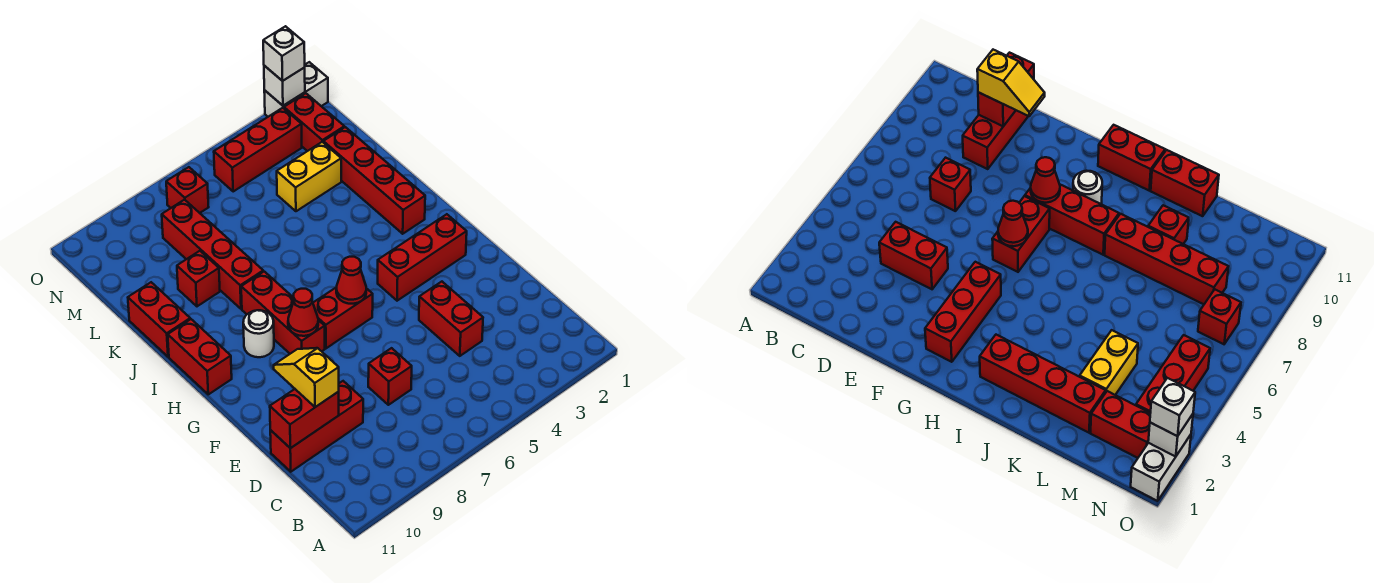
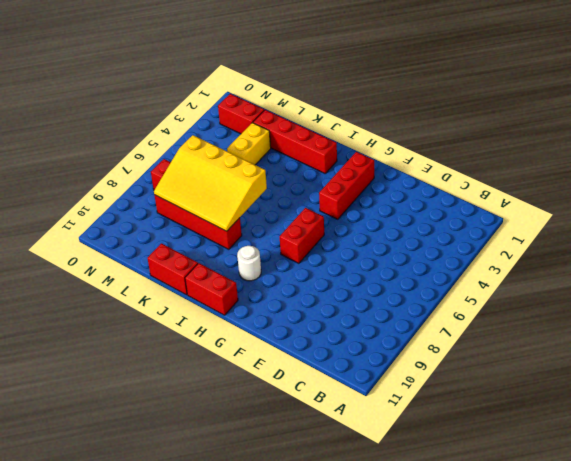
yellow 3x4 slope [154,135,267,231] -> none
none -> red 1x2 brick [419,282,483,356]
none -> red 1x1 brick [368,348,412,405]
none -> red 1x3 brick [270,381,363,472]

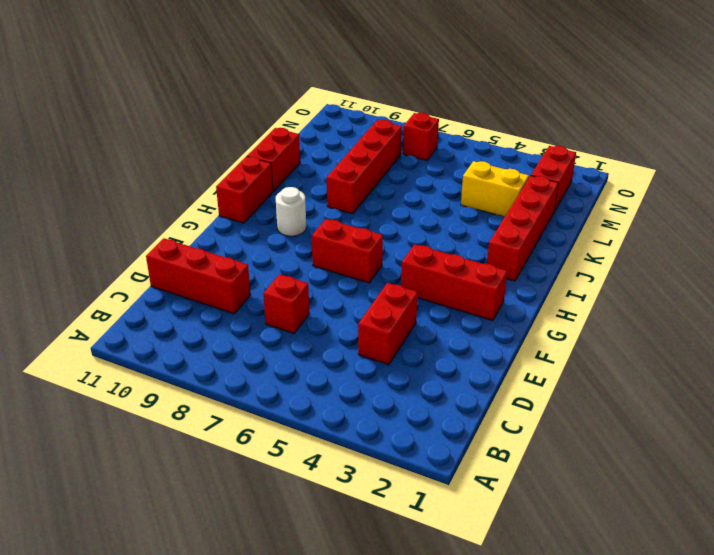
none -> red 1x3 brick [241,272,325,354]
none -> red 1x1 brick [177,251,220,306]
none -> red 1x3 brick [214,108,302,191]

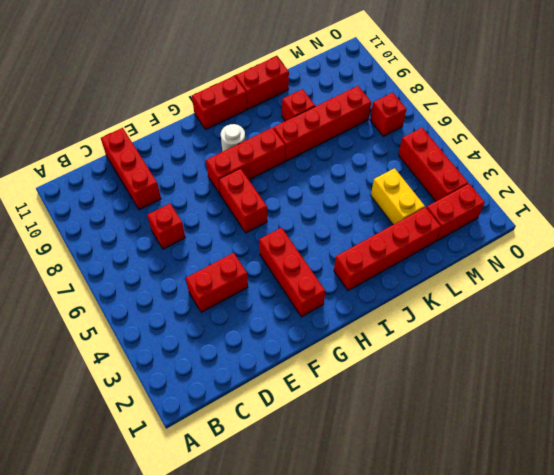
none -> white 1x2 brick [264,62,328,117]
none -> red 1x2 brick [270,389,339,448]
none -> red 1x1 cone [336,257,366,304]

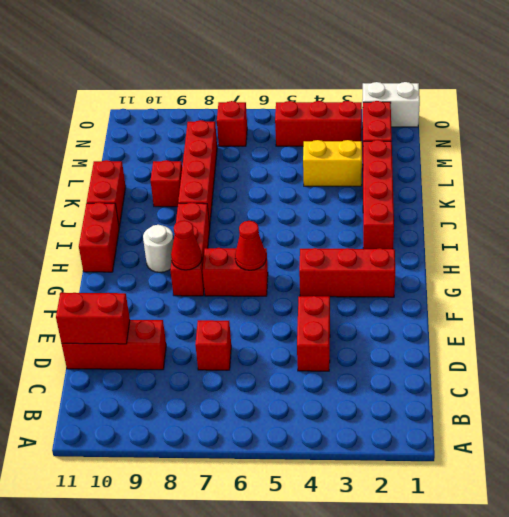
none -> white 1x1 brick [264,66,305,106]
none -> yellow 1x2 slope [274,348,339,407]
none -> white 1x1 brick [263,26,305,81]

